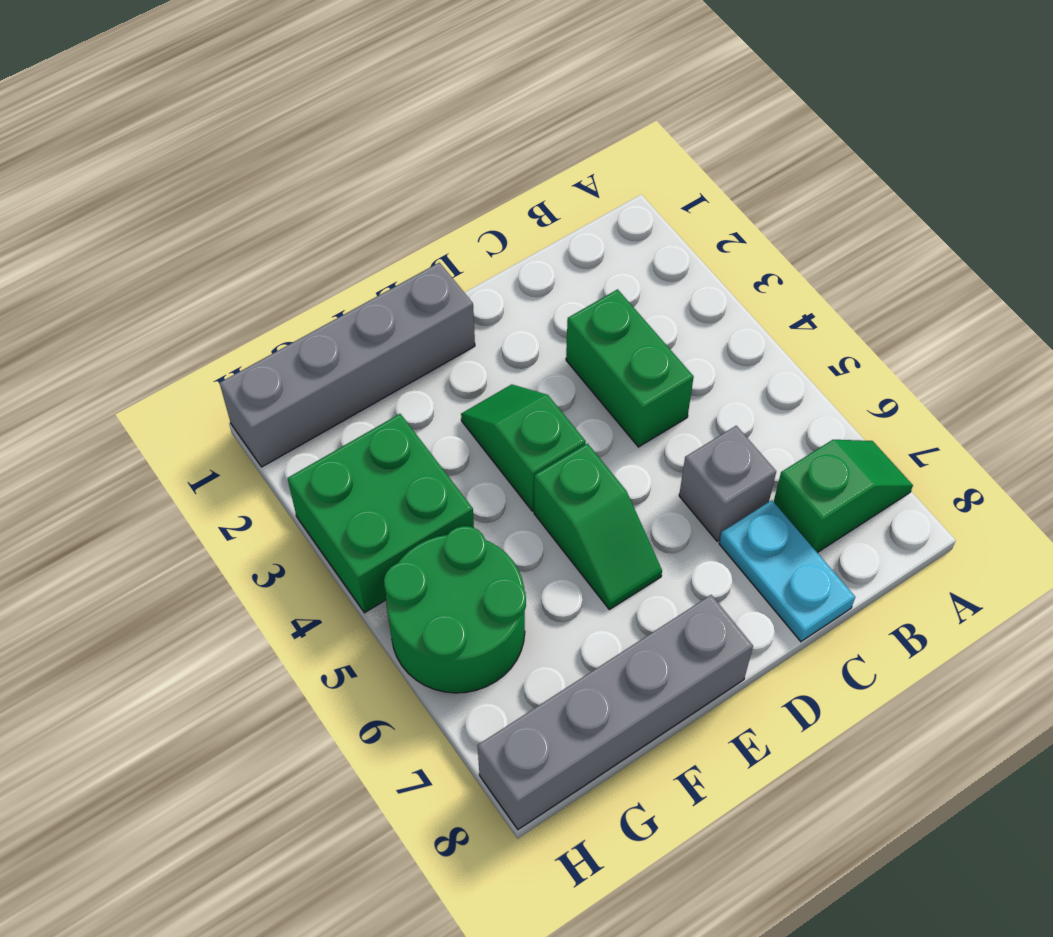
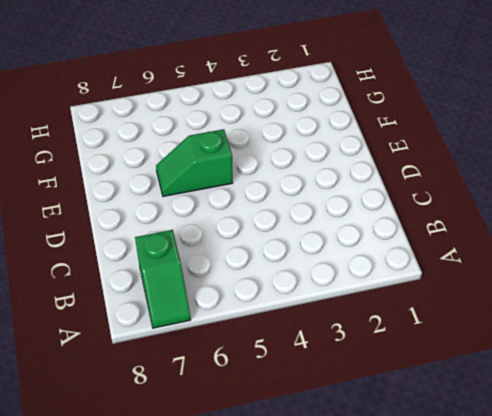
none -> green 1x2 brick [566,289,694,447]
none -> grey 1x1 brick [679,426,776,541]

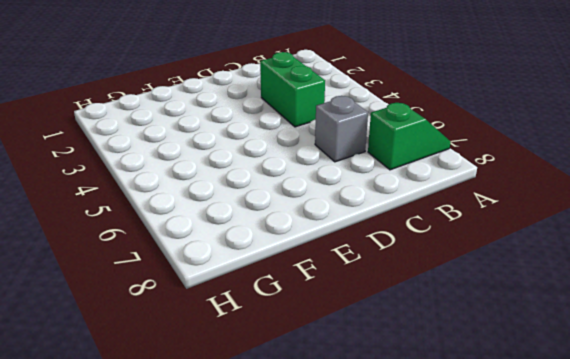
none -> cyan 1x2 plate [719,500,855,642]
none -> grey 1x4 brick [220,262,475,467]

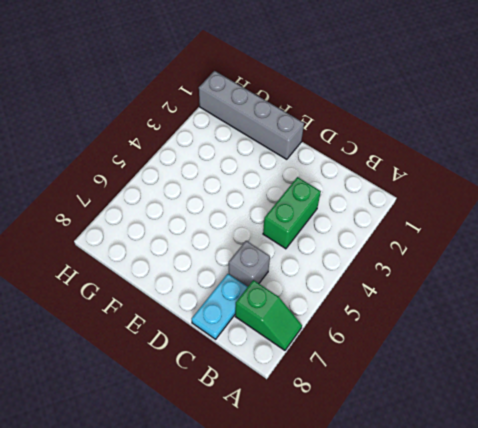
none -> green 1x2 slope [461,384,586,511]
none -> green 1x2 slope [534,443,662,610]

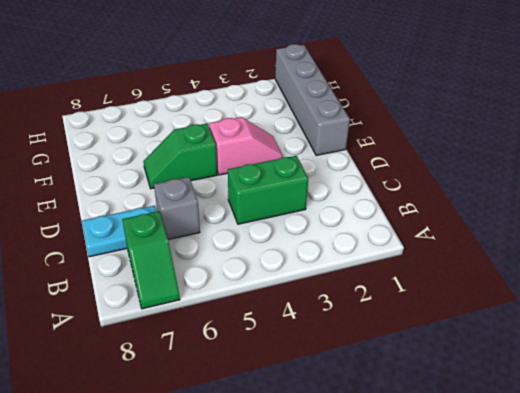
pink 1x2 slope [209,117,283,175] -> green 1x2 slope [461,384,586,511]
none -> grey 1x4 brick [478,595,753,829]
none -> green 2x2 brick [288,414,474,613]

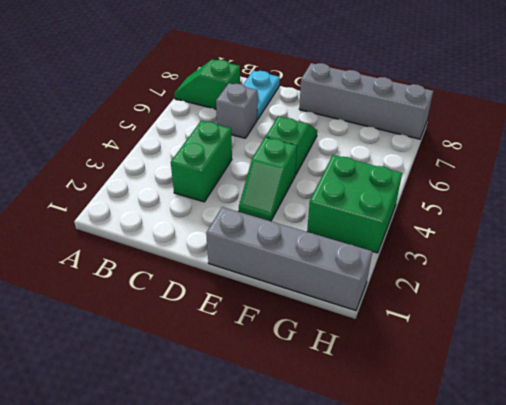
none -> green 2x2 round brick [384,526,526,693]

